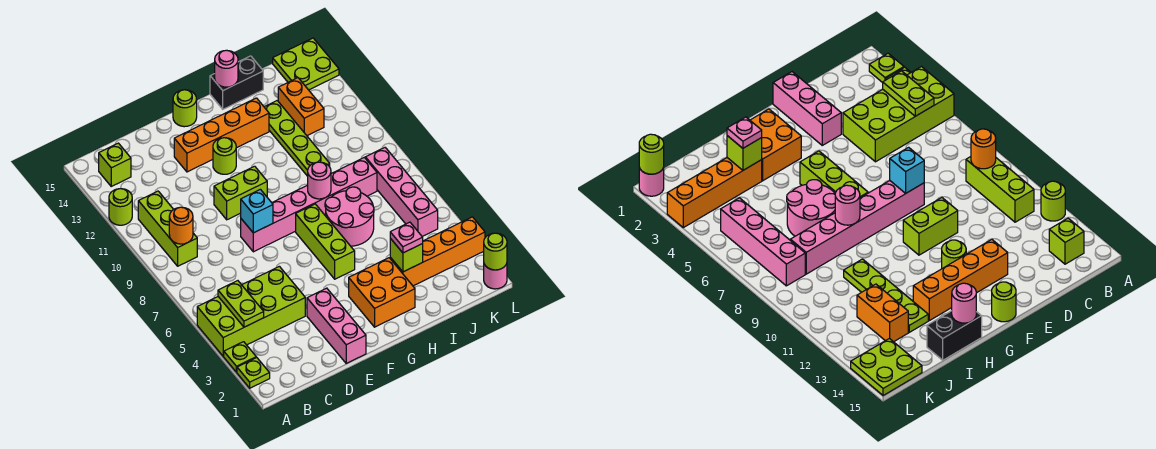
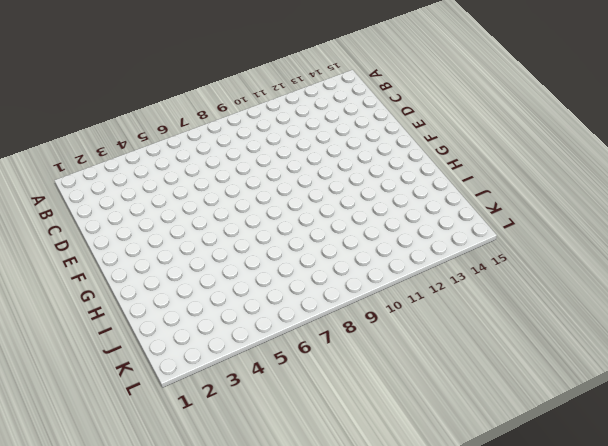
none -> lime 1x1 plate [237,357,270,388]
none -> lime 1x1 plate [224,342,256,372]
none -> lime 2x4 brick [197,266,305,356]
none -> lime 1x1 round brick [109,189,132,225]

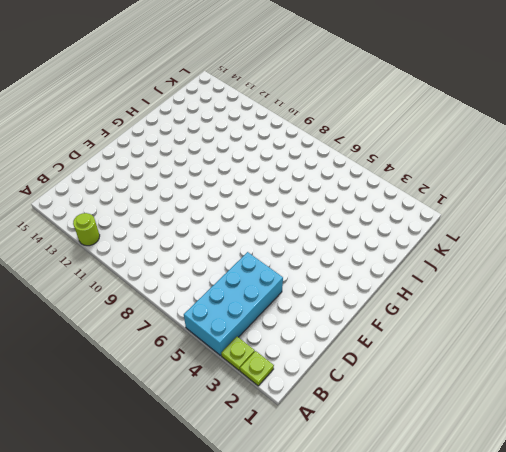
cyan 2x4 brick [184,252,283,356] -> lime 2x4 brick [197,266,305,356]
none -> lime 1x3 brick [138,191,197,266]
none -> lime 1x1 brick [99,143,131,186]
none -> pink 1x3 brick [307,288,366,363]
none -> pink 1x6 brick [241,157,377,252]

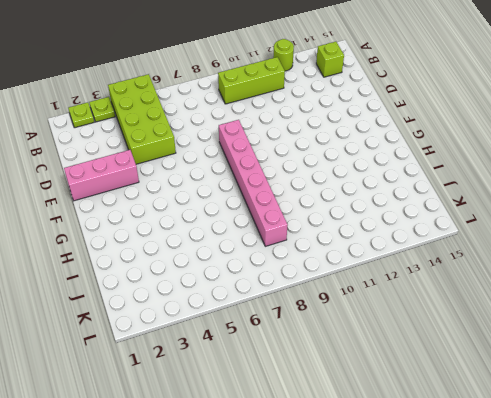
none -> lime 1x2 brick [214,166,267,220]
none -> orange 1x4 brick [174,98,269,172]
none -> lime 1x1 round brick [213,138,236,174]
none -> lime 1x1 round brick [173,90,197,127]

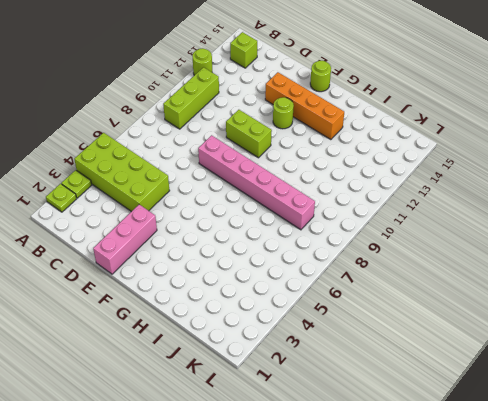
none -> orange 2x2 brick [349,258,415,327]
none -> lime 1x3 brick [296,204,355,279]
none -> pink 2x2 round brick [325,187,374,246]
none -> black 1x2 brick [210,56,263,109]

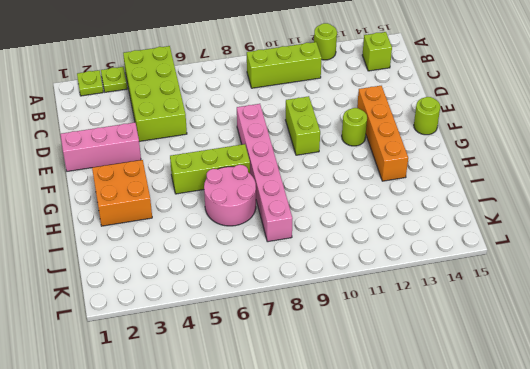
none -> black 1x2 brick [210,56,263,109]
none -> orange 1x4 brick [390,217,485,286]
none -> lime 1x4 plate [264,101,330,176]
none -> orange 1x2 brick [278,78,324,136]

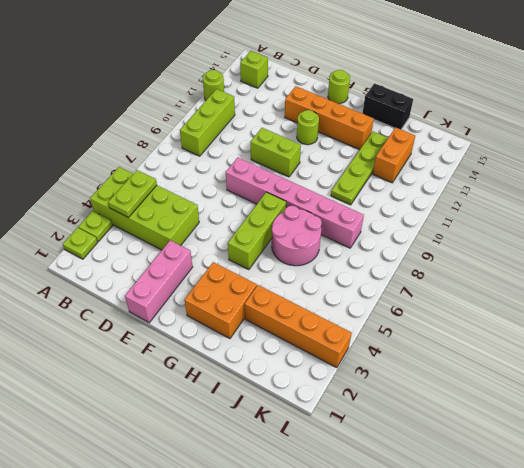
none -> pink 1x4 brick [365,148,438,236]
none -> lime 2x2 plate [273,38,339,90]
none -> pink 1x1 round brick [484,264,507,289]
none -> orange 1x1 round brick [169,207,193,244]

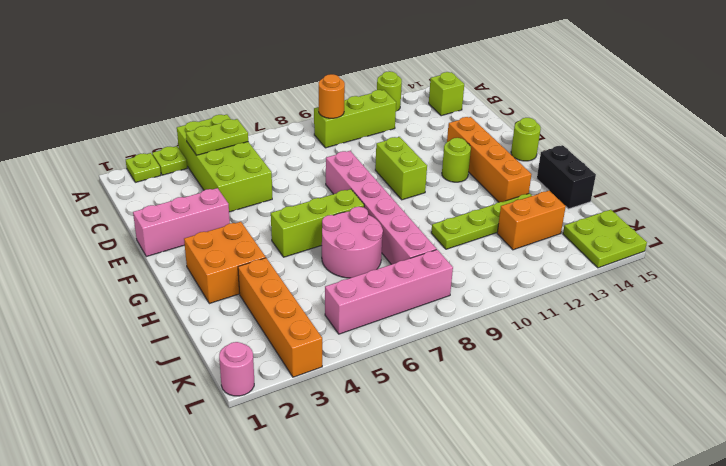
none -> cyan 1x1 brick [241,189,273,233]
none -> pink 1x1 round brick [308,162,331,199]
none -> pink 1x1 round brick [215,50,238,87]
none -> lime 1x1 brick [390,238,423,272]

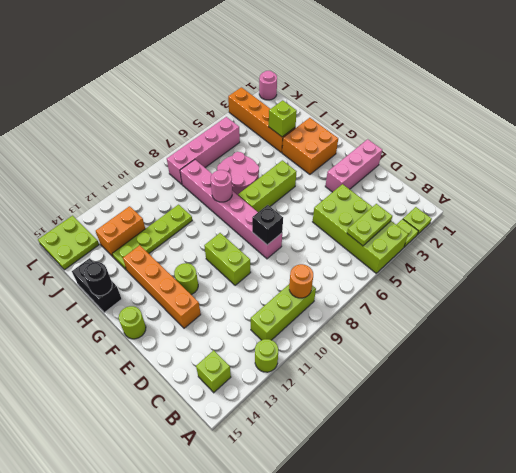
black 1x1 brick [252,205,283,245] -> cyan 1x1 brick [241,189,273,233]
black 1x1 round brick [83,262,112,296] -> pink 1x1 round brick [215,50,238,87]
none -> lime 1x1 round brick [484,233,507,270]
none -> pink 1x1 plate [390,222,423,253]

